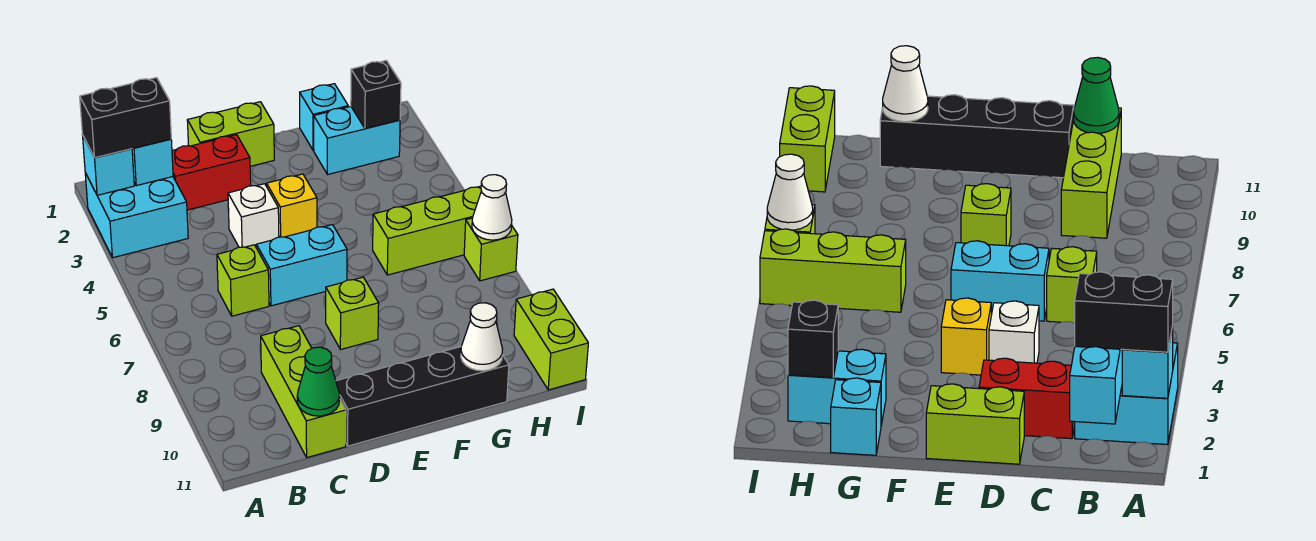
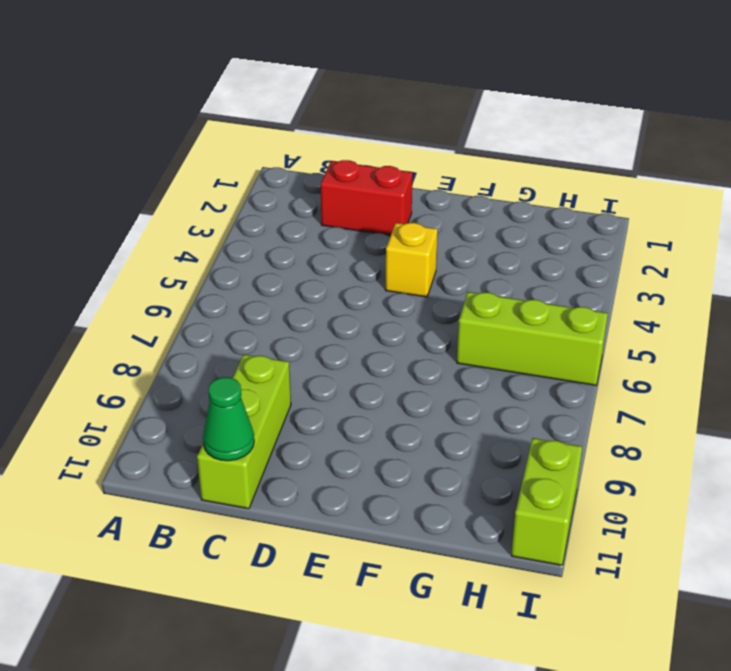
none -> cyan 2x2 brick [85,173,188,258]
none -> lime 1x1 brick [217,245,269,316]
none -> lime 1x2 brick [187,102,274,166]

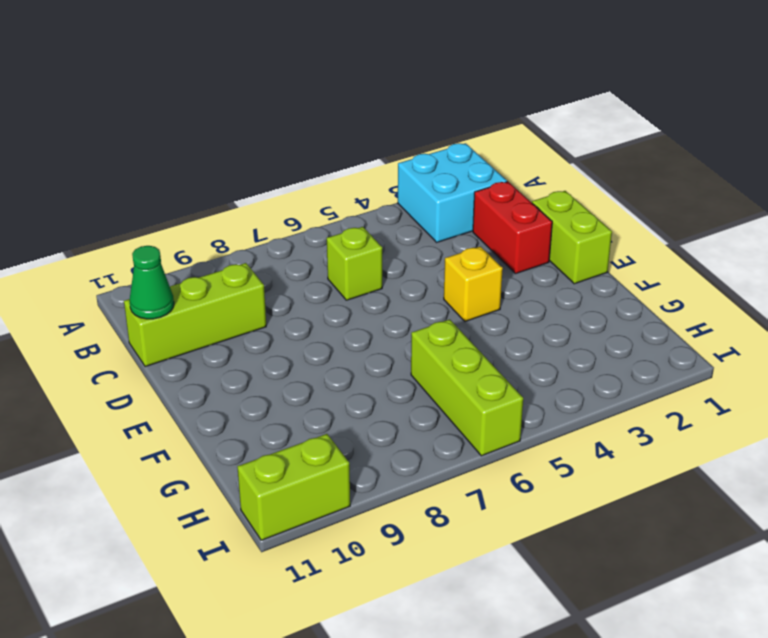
none -> white 1x1 brick [228,184,279,247]
none -> cyan 1x2 brick [256,225,347,306]
none -> black 1x4 brick [336,347,509,446]

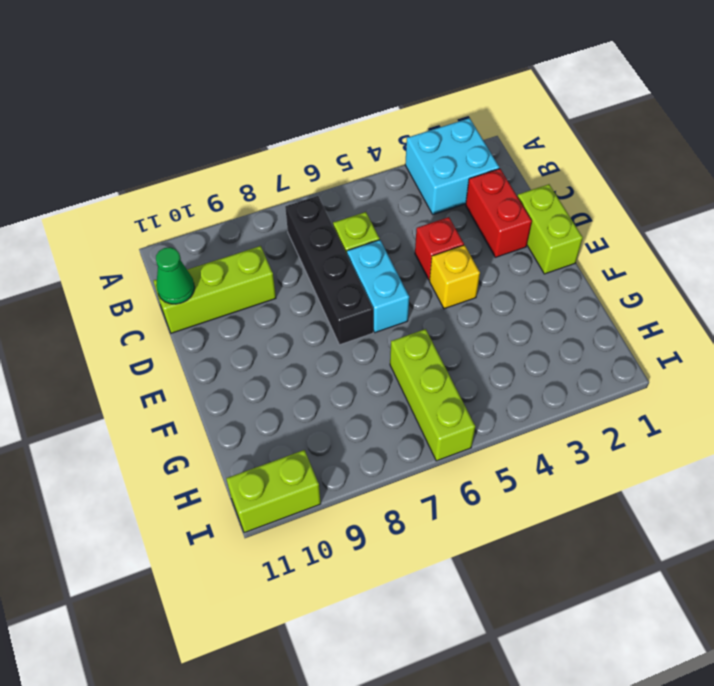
black 1x4 brick [285,196,373,345] -> black 1x4 brick moved to [336,347,509,446]
red 1x1 brick [415,217,464,280] -> white 1x1 brick [228,184,279,247]
none -> lime 1x1 brick [326,277,379,349]
none -> cyan 1x1 brick [300,84,348,151]
none -> cyan 1x2 brick [314,106,400,175]

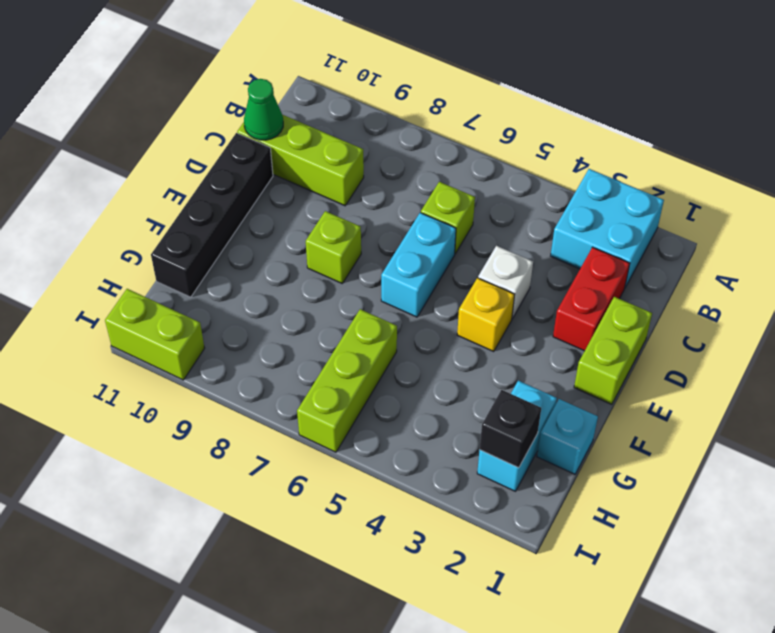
none -> lime 1x1 brick [464,218,518,281]
none -> cyan 1x1 brick [83,137,134,195]
none -> cyan 1x2 brick [132,139,173,186]

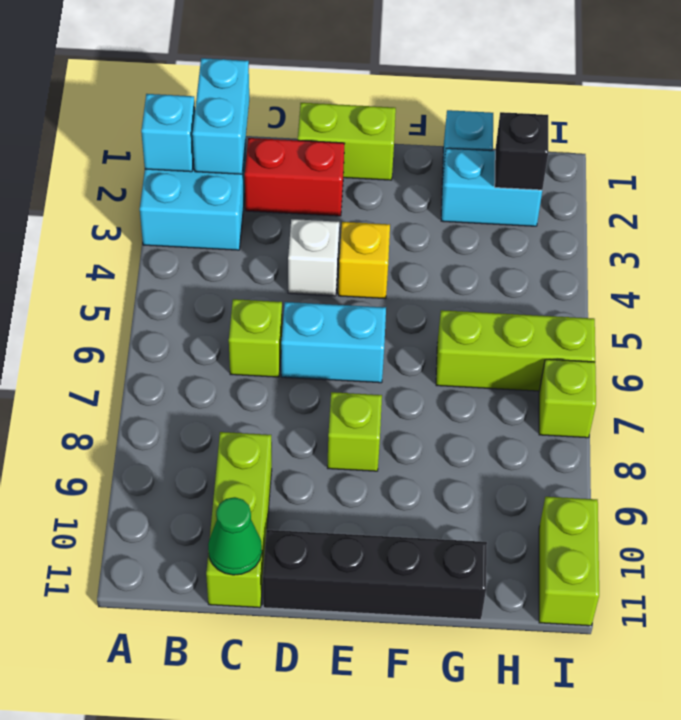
none -> white 1x1 cone [461,303,503,371]
none -> white 1x1 cone [472,175,512,240]
none -> black 1x2 brick [80,78,171,158]

